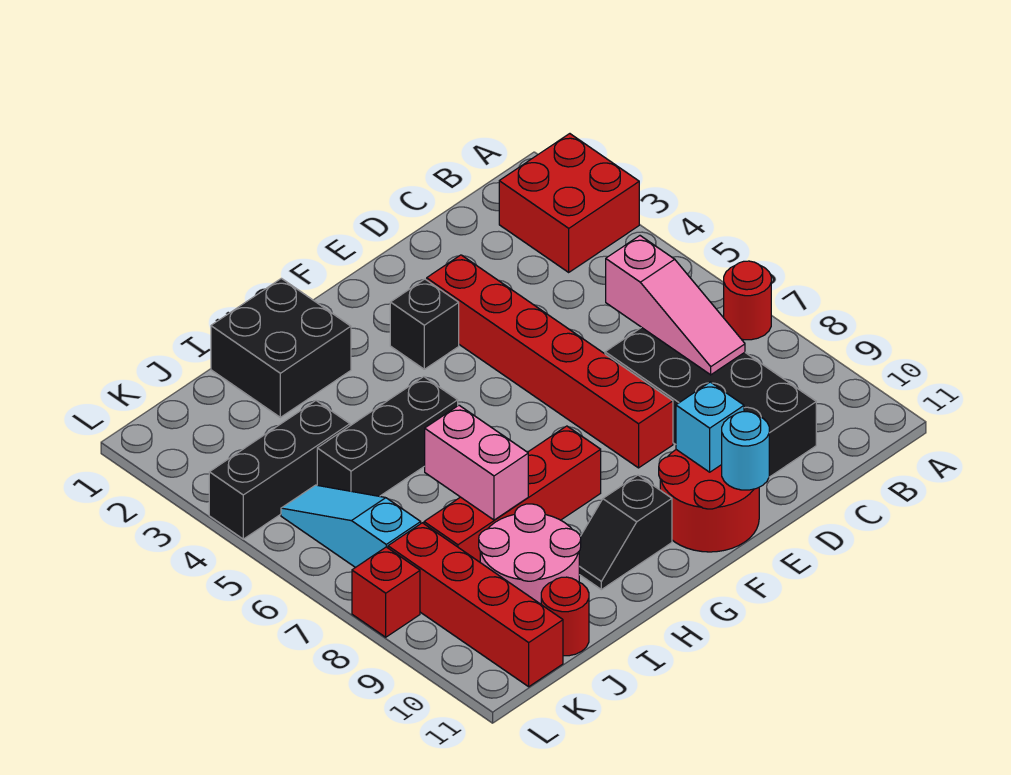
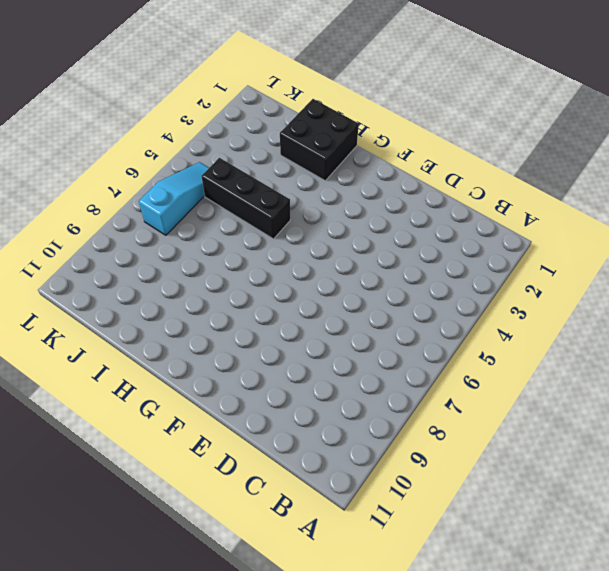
none -> red 2x2 brick [499,134,639,272]
none -> red 1x1 round brick [724,261,771,340]
none -> black 2x4 brick [605,327,816,477]

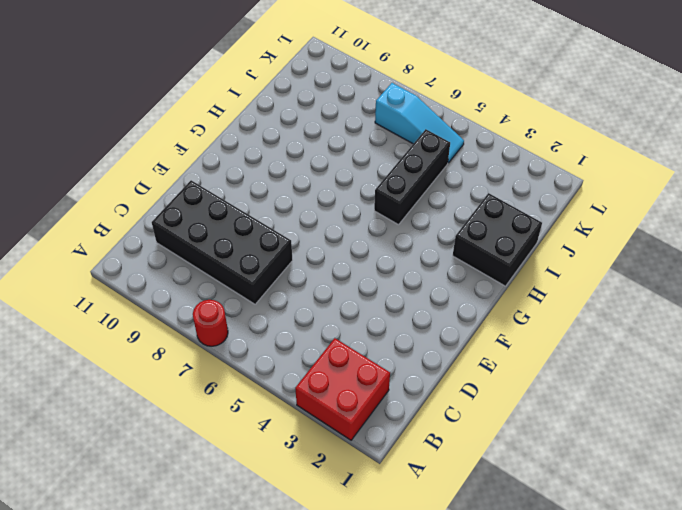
none -> red 1x6 brick [427,255,673,468]
none -> red 2x2 round brick [659,450,759,552]
none -> black 1x1 brick [390,279,459,369]

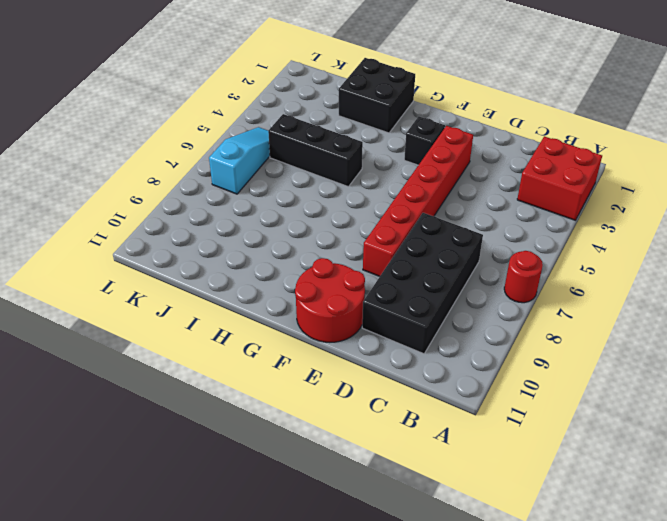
none -> red 1x4 brick [424,426,601,562]
none -> black 1x2 slope [579,475,672,590]
none -> pink 2x2 round brick [479,504,581,604]

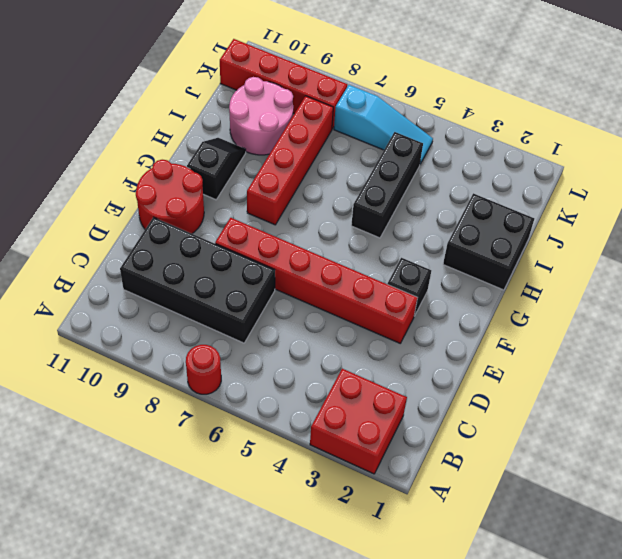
none -> black 1x3 brick [209,401,350,539]
none -> red 1x1 round brick [541,577,589,656]
none -> red 1x1 brick [352,547,420,637]

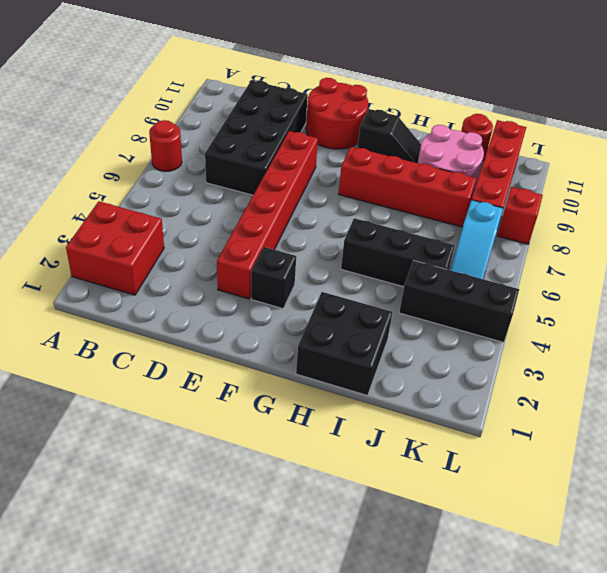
none -> pink 1x3 slope [606,236,745,375]
none -> cyan 1x1 brick [676,382,744,472]
none -> cyan 1x1 round brick [722,412,769,490]

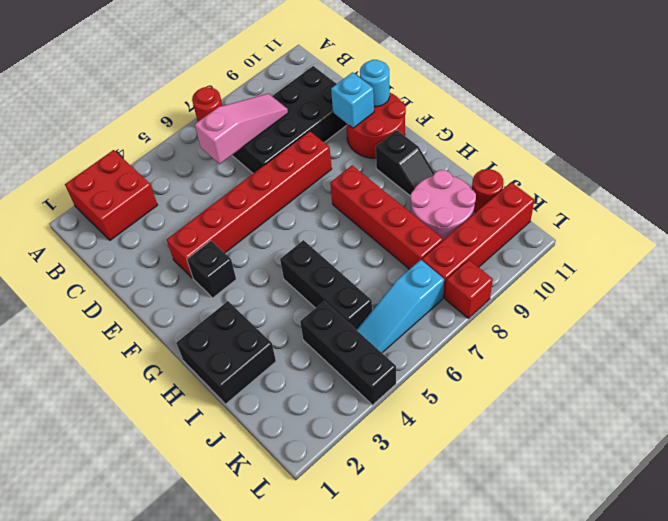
none -> pink 1x2 brick [425,405,528,520]

